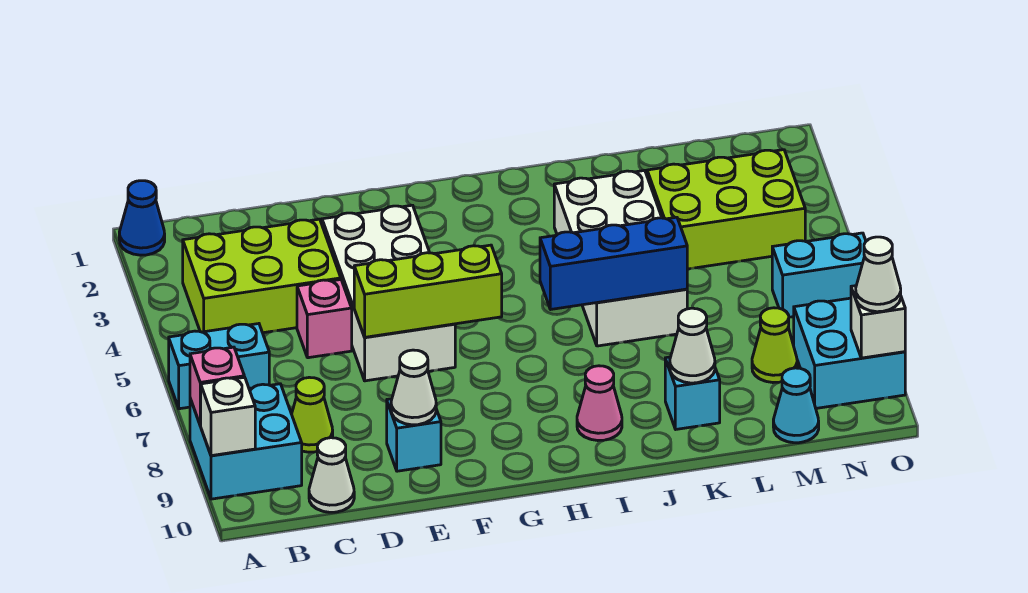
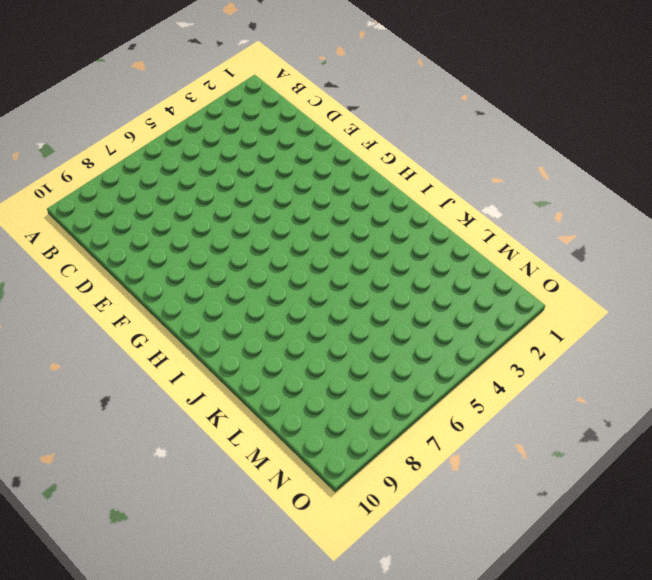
none -> blue 1x1 cone [119,181,165,255]
none -> cyan 1x2 brick [169,324,269,409]
none -> cyan 2x2 brick [190,384,302,499]

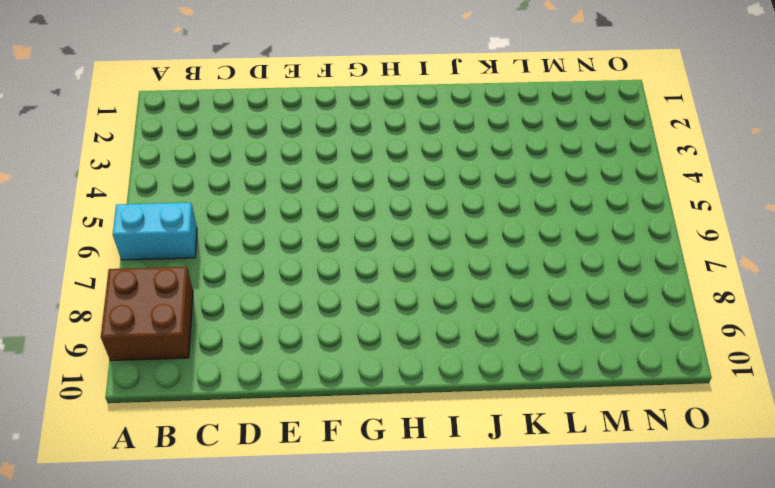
brown 2x2 brick [101,267,193,361] -> cyan 2x2 brick [190,384,302,499]
none -> blue 1x1 cone [119,181,165,255]
none -> lime 2x3 brick [183,219,341,333]
none -> lime 1x1 cone [292,377,333,452]

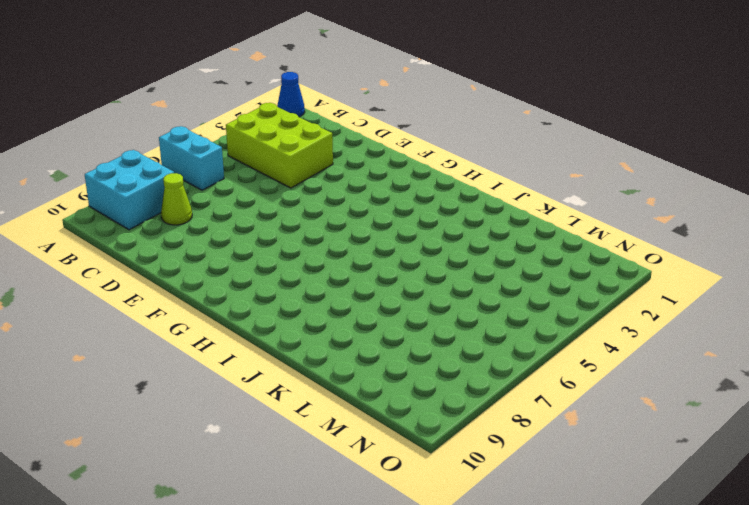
none -> white 1x1 cone [309,438,354,512]
none -> pink 1x1 brick [297,280,352,358]
none -> white 2x4 brick [322,205,455,381]

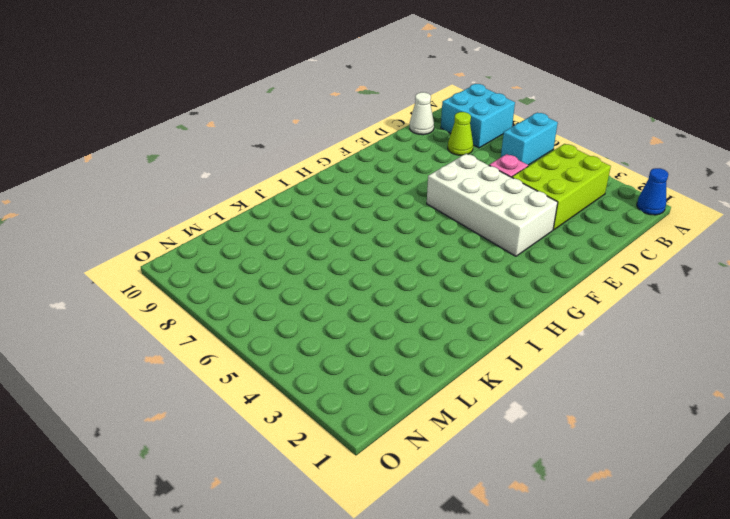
none -> cyan 1x1 brick [387,399,441,471]
none -> pink 1x1 cone [577,366,622,441]
none -> white 2x4 brick [554,170,687,346]

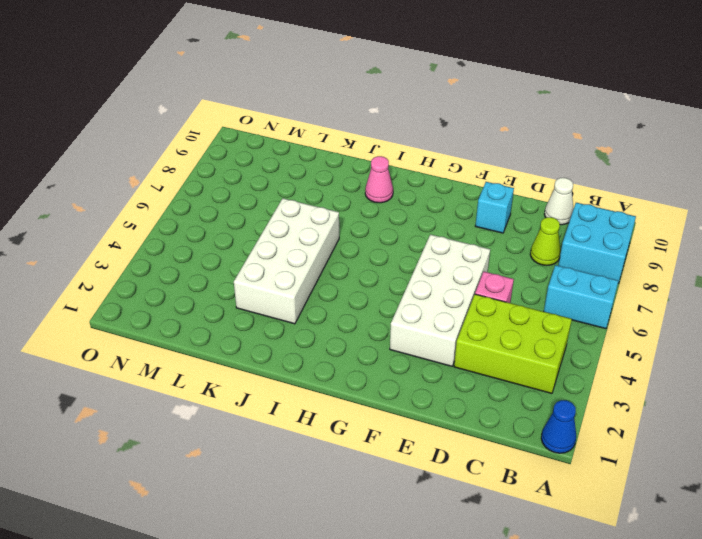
none -> cyan 1x1 brick [665,357,720,429]
none -> lime 2x3 brick [647,150,805,269]
none -> lime 1x1 cone [752,308,797,383]

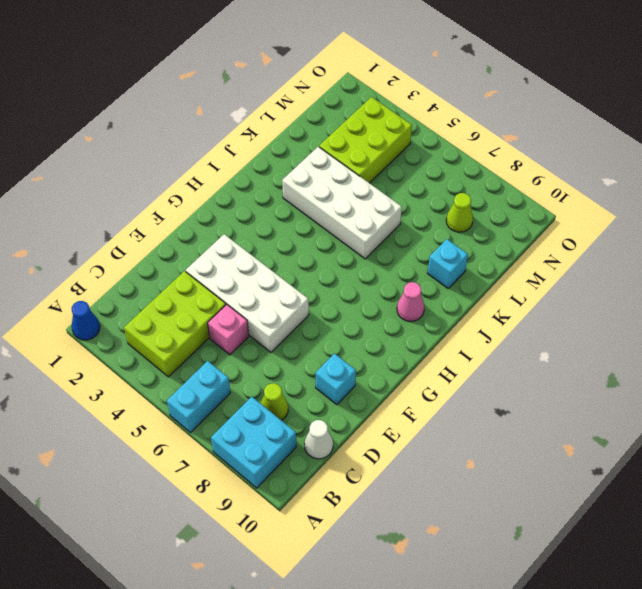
none -> cyan 1x1 cone [773,368,819,443]
none -> cyan 1x2 brick [772,233,866,317]
none -> cyan 2x2 brick [794,298,905,408]

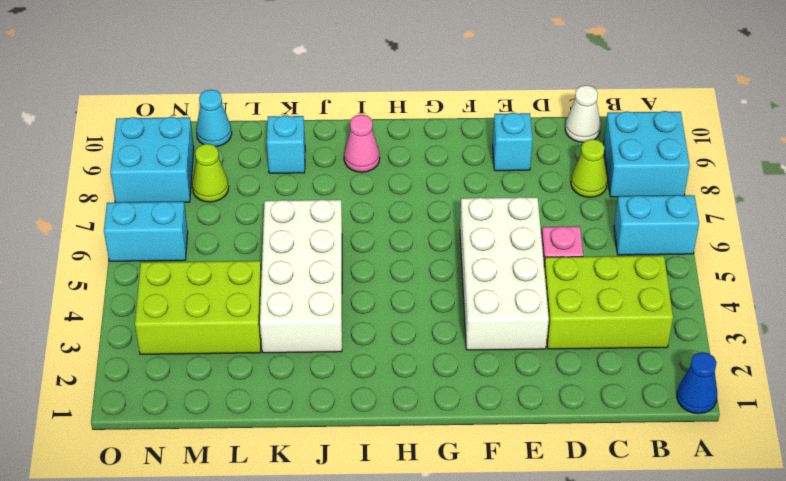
none -> pink 1x1 brick [190,347,244,425]
none -> white 1x1 brick [200,377,255,456]
none -> lime 1x3 brick [354,245,502,337]

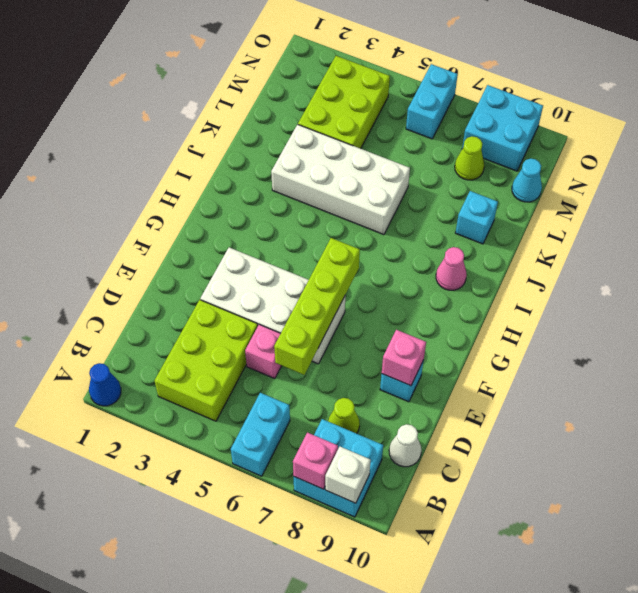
lime 1x4 brick [274,238,360,375] -> lime 1x3 brick [354,245,502,337]
pink 1x1 brick [382,330,426,386] -> white 1x1 cone [391,350,436,425]
none -> blue 1x3 brick [540,217,687,309]
none -> white 1x1 cone [670,308,715,383]
none -> white 1x1 brick [851,286,905,358]

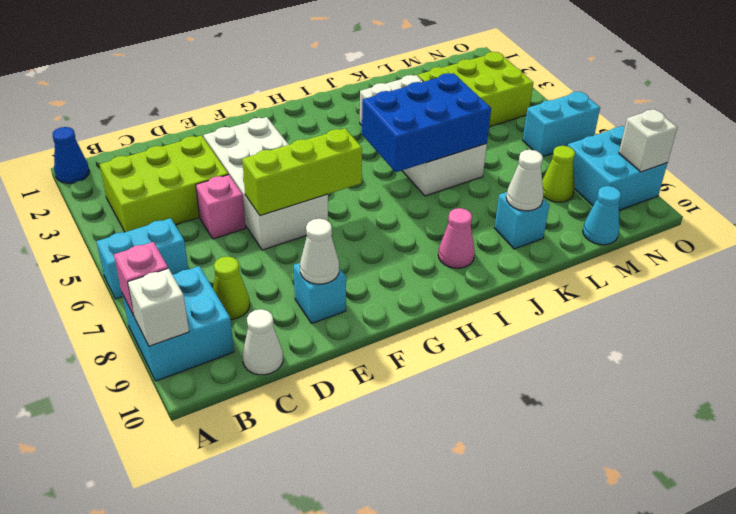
blue 2x3 brick [362,73,491,172] -> blue 1x3 brick [540,217,687,309]
none -> white 1x1 cone [856,237,901,312]

